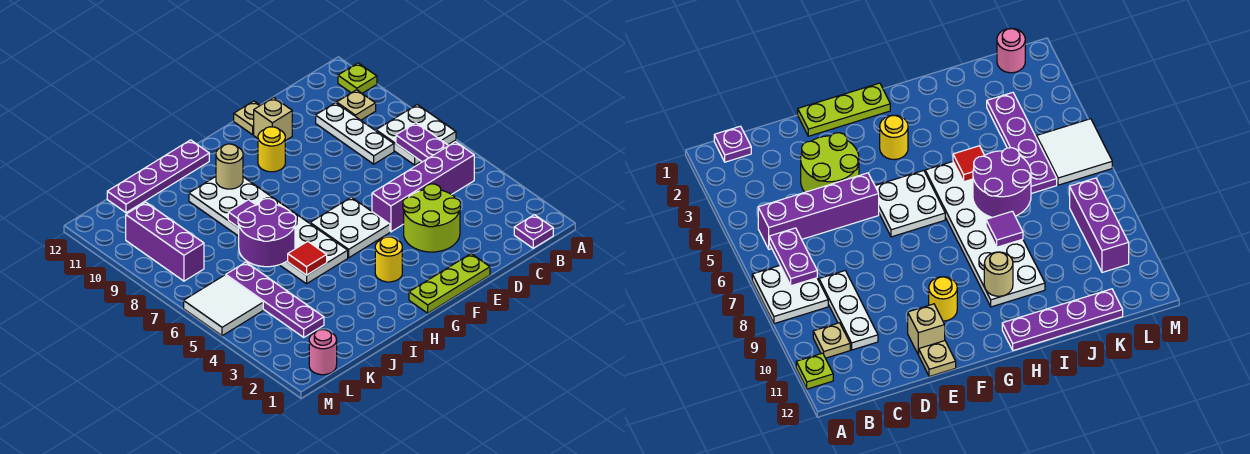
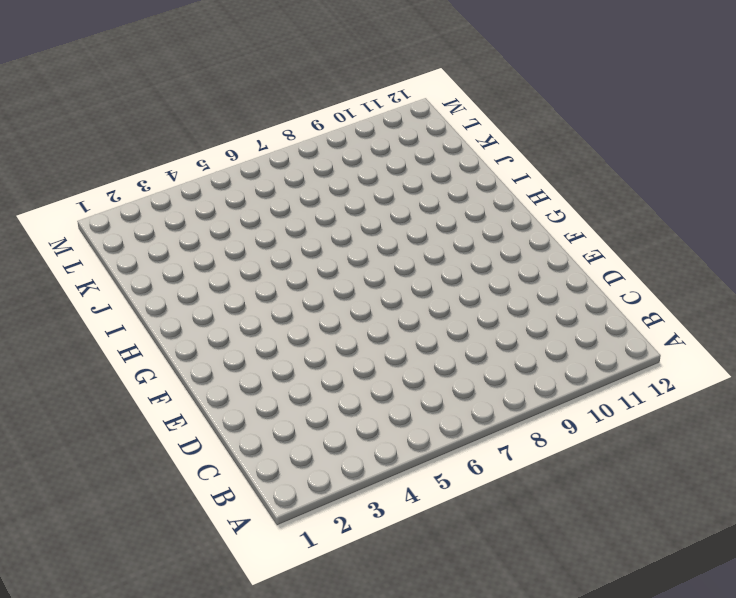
none -> white 2x2 plate [376,105,456,165]
none -> lime 1x1 plate [338,63,377,93]
none -> purple 1x1 plate [514,215,553,248]

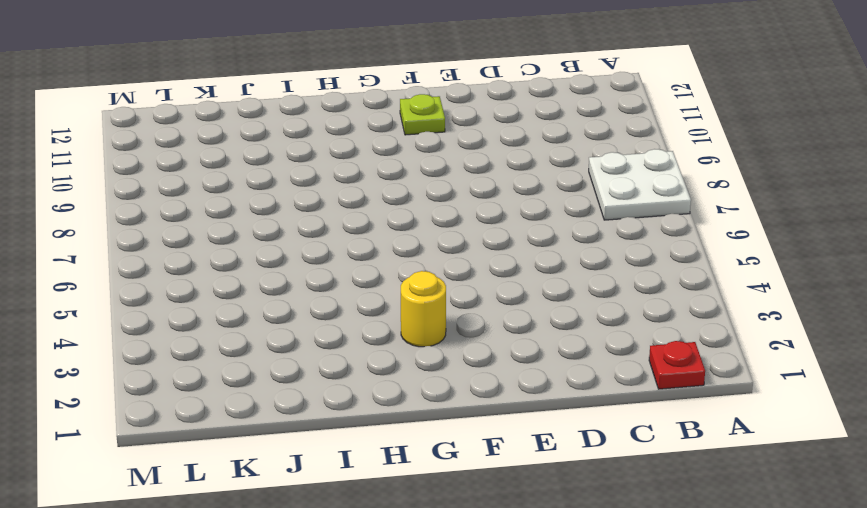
red 1x1 plate [649,341,705,389] -> purple 1x1 plate [514,215,553,248]
lime 1x1 plate [400,94,445,135] -> lime 1x1 plate moved to [338,63,377,93]
none -> purple 1x4 brick [372,142,474,232]
none -> tan 1x1 plate [337,90,376,120]
none -> white 1x3 plate [316,103,394,164]

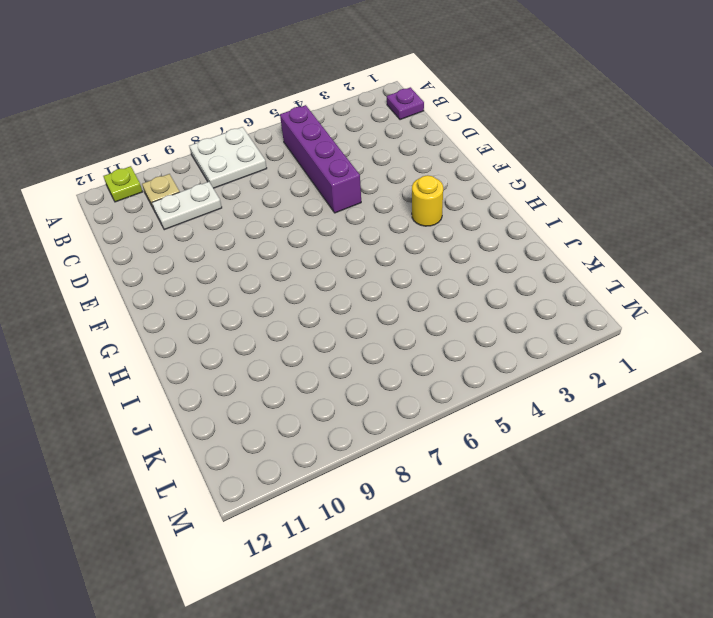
white 1x2 plate [152,182,222,230] -> white 1x3 plate [316,103,394,164]
none -> lime 2x2 round brick [403,184,461,252]
none -> lime 1x3 plate [409,254,490,313]
none -> tan 1x1 brick [254,97,292,141]

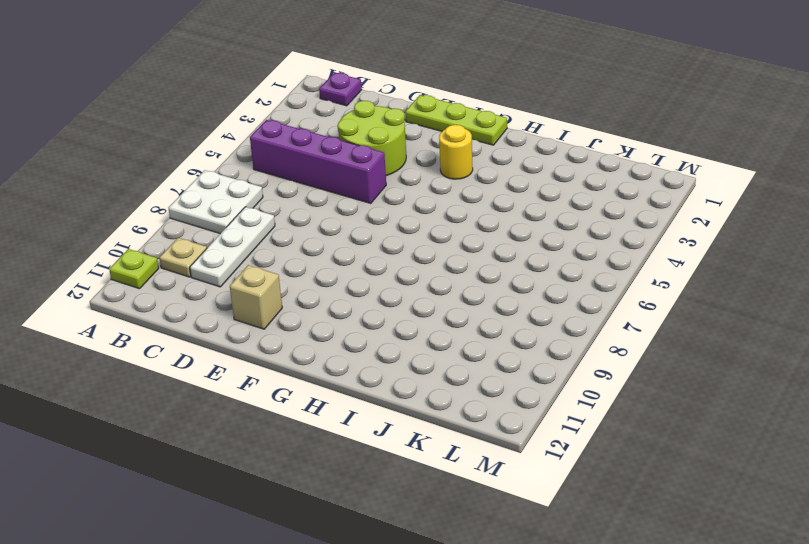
none -> tan 1x1 plate [234,101,260,135]
none -> white 2x2 plate [310,197,390,258]
none -> yellow 1x1 round brick [258,127,285,172]

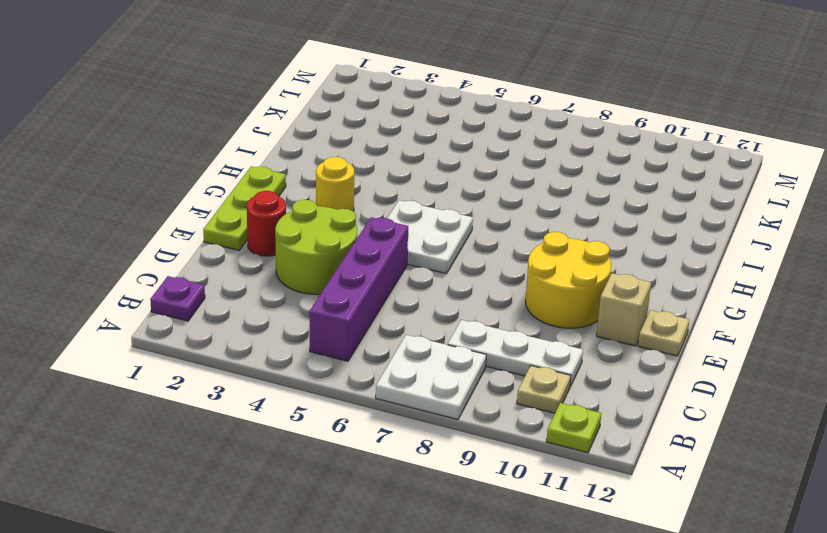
red 1x1 round brick [247,191,286,256] -> none
yellow 2x2 round brick [525,232,612,328] -> yellow 1x1 round brick [258,127,285,172]
none -> white 2x6 plate [189,177,348,284]
none -> purple 1x4 plate [107,140,209,213]
none -> purple 1x4 plate [226,262,324,337]

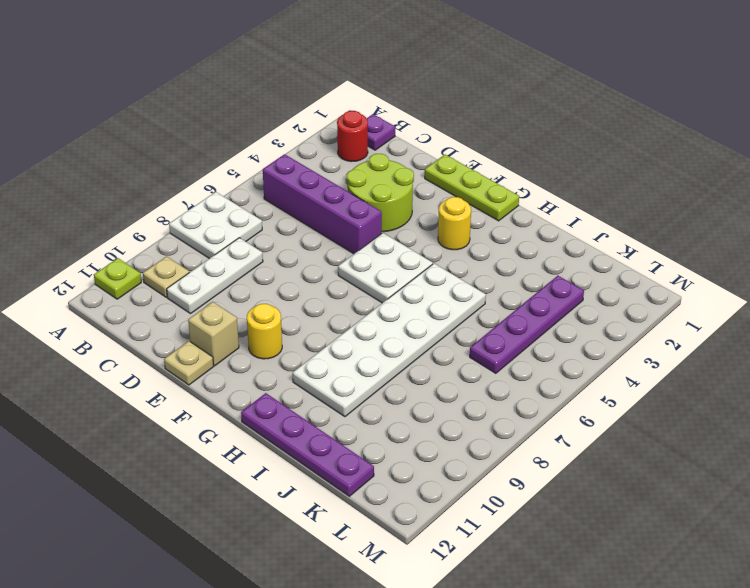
red 1x1 round brick [337,111,368,162] -> none
none -> pink 1x1 round brick [309,330,337,375]
none -> white 2x2 tile [184,275,263,336]
none -> purple 1x3 brick [126,202,204,281]

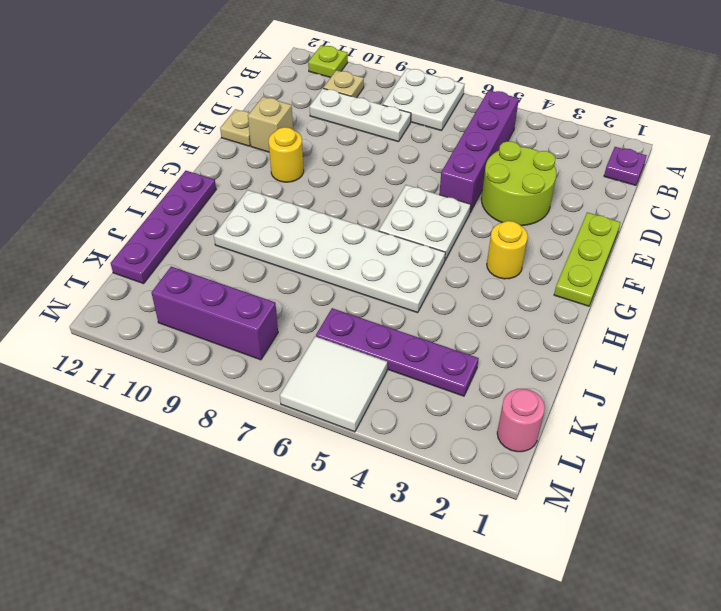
none -> purple 1x2 plate [396,123,449,162]
none -> tan 1x1 round brick [216,144,243,189]
none -> red 1x1 tile [288,241,327,275]

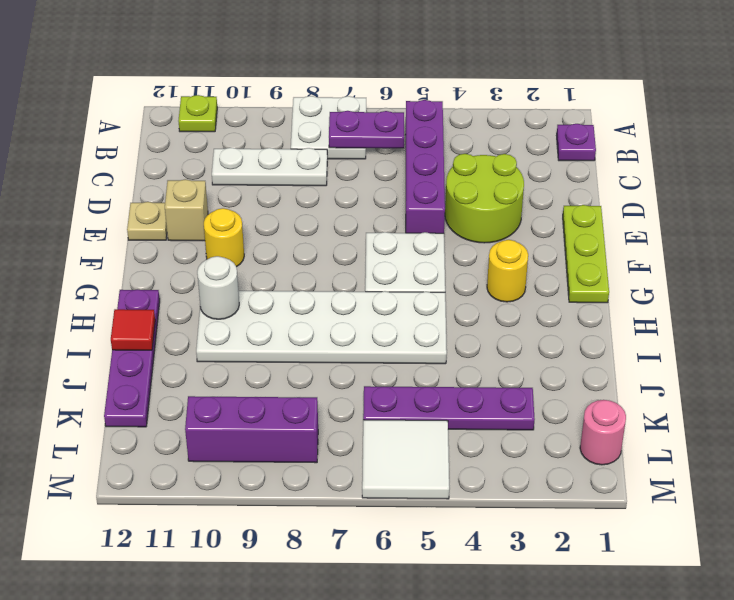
white 1x1 round brick [197,256,239,319] -> tan 1x1 round brick [216,144,243,189]
red 1x1 tile [111,309,155,350] -> red 1x1 tile moved to [288,241,327,275]
none -> tan 1x1 plate [337,90,376,120]
none -> purple 2x2 round brick [238,199,296,267]
none -> purple 1x1 tile [228,200,255,227]

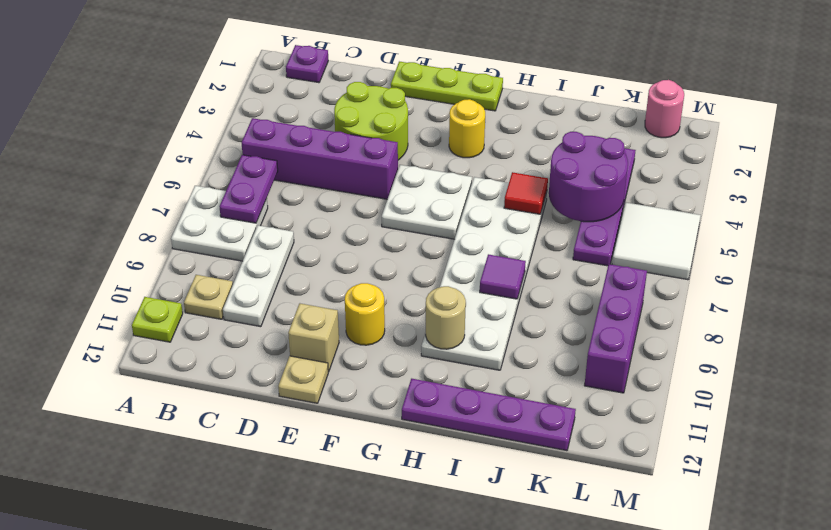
purple 2x2 round brick [549,132,628,222] -> purple 2x2 round brick moved to [238,199,296,267]

